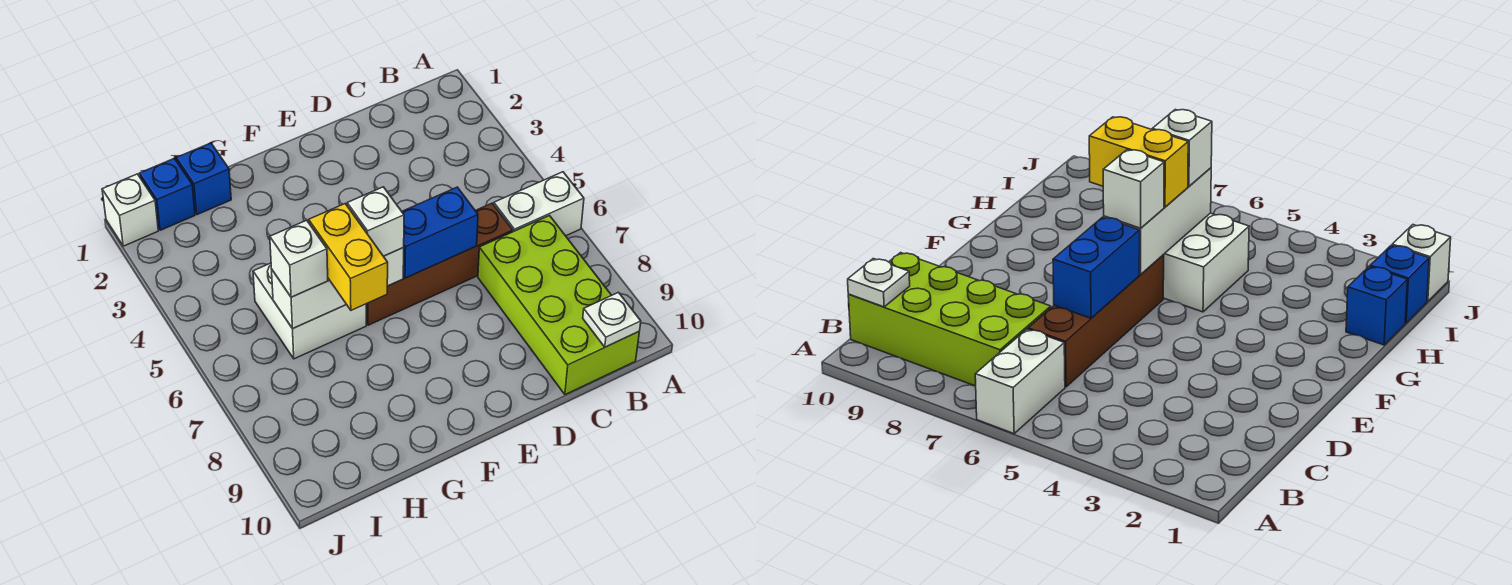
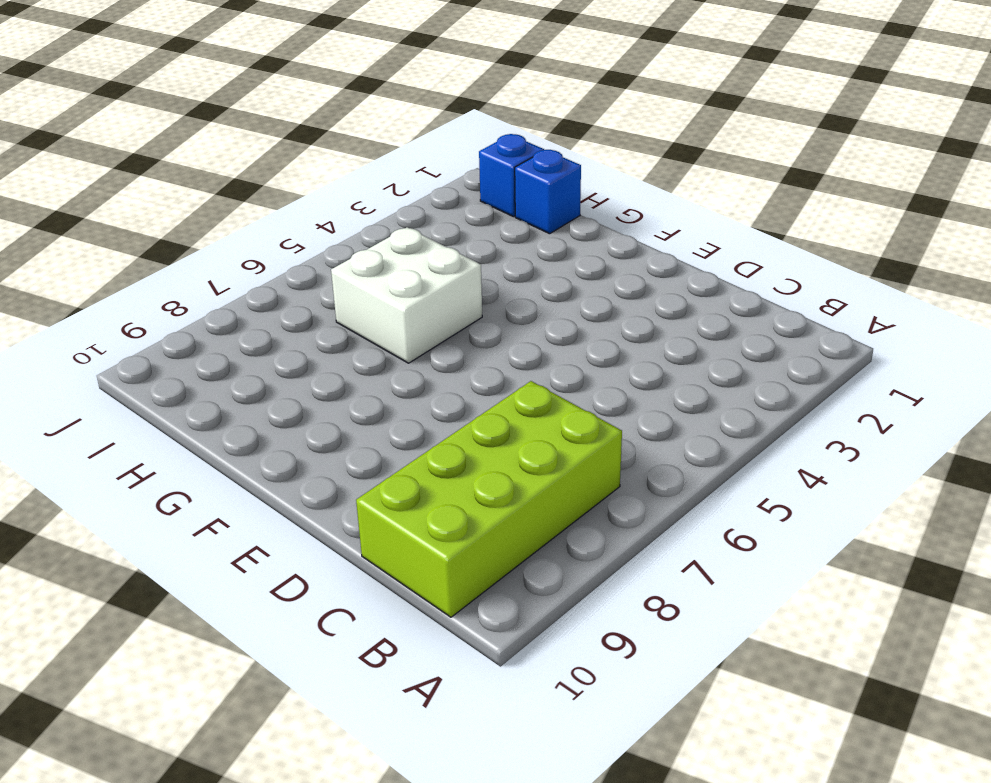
none -> white 1x2 brick [494,172,584,236]
none -> brown 1x4 brick [366,203,513,325]
none -> white 1x1 brick [102,174,158,246]

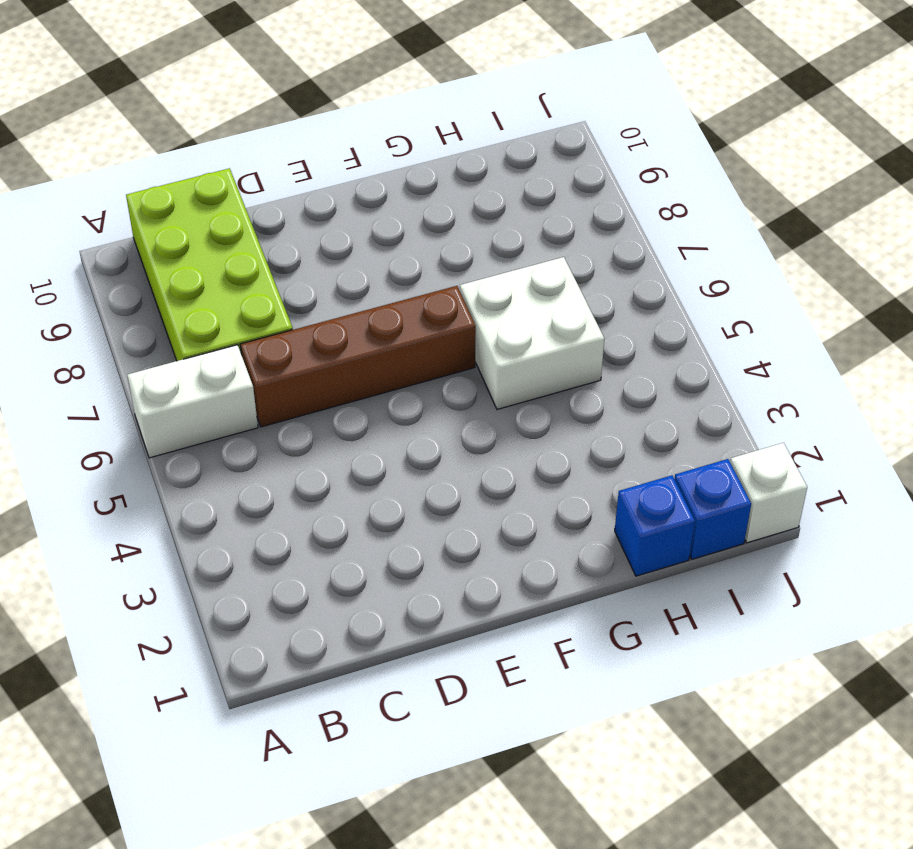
none -> white 1x1 plate [583,292,641,347]
none -> blue 1x2 brick [402,187,478,278]
none -> white 1x3 brick [272,248,404,329]

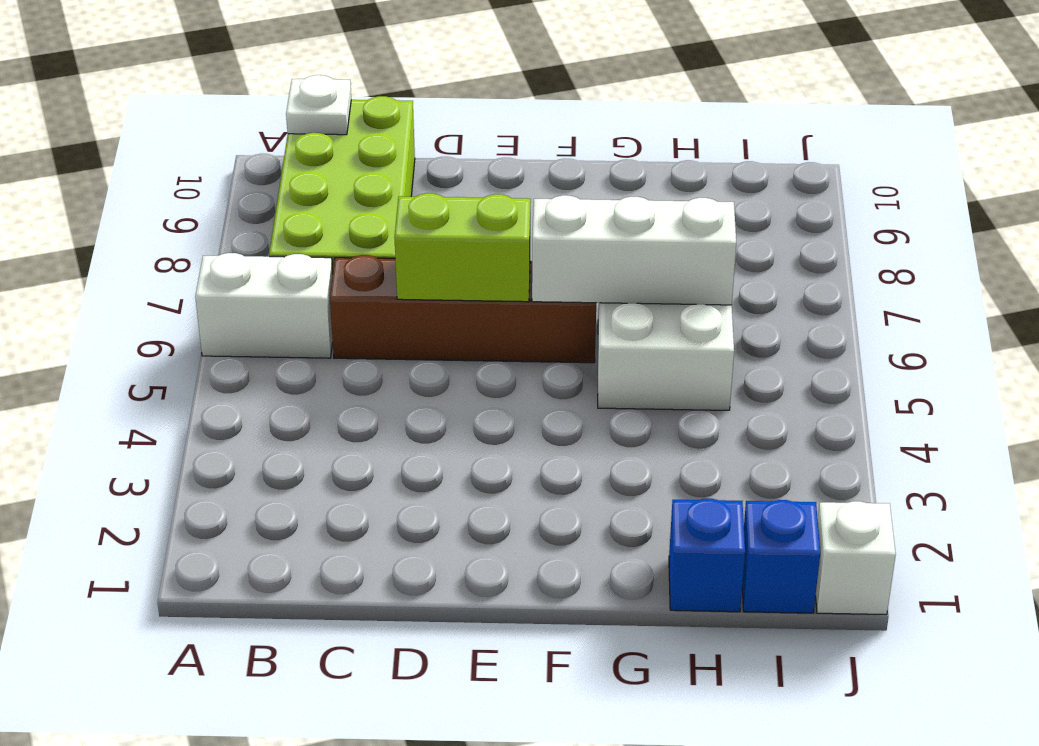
lime 1x2 brick [394,193,531,302] -> blue 1x2 brick [402,187,478,278]
none -> white 1x1 brick [347,187,404,256]
none -> yellow 1x2 brick [309,204,388,310]
none -> white 1x1 brick [270,220,328,297]

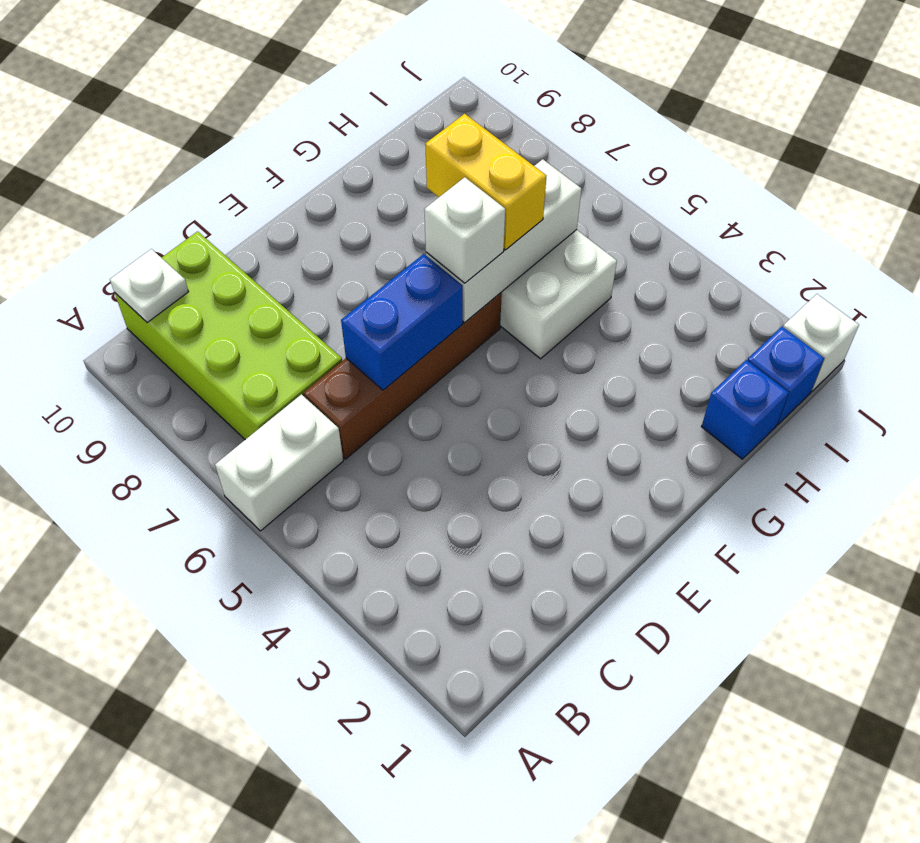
none -> white 1x1 brick [270,220,328,297]

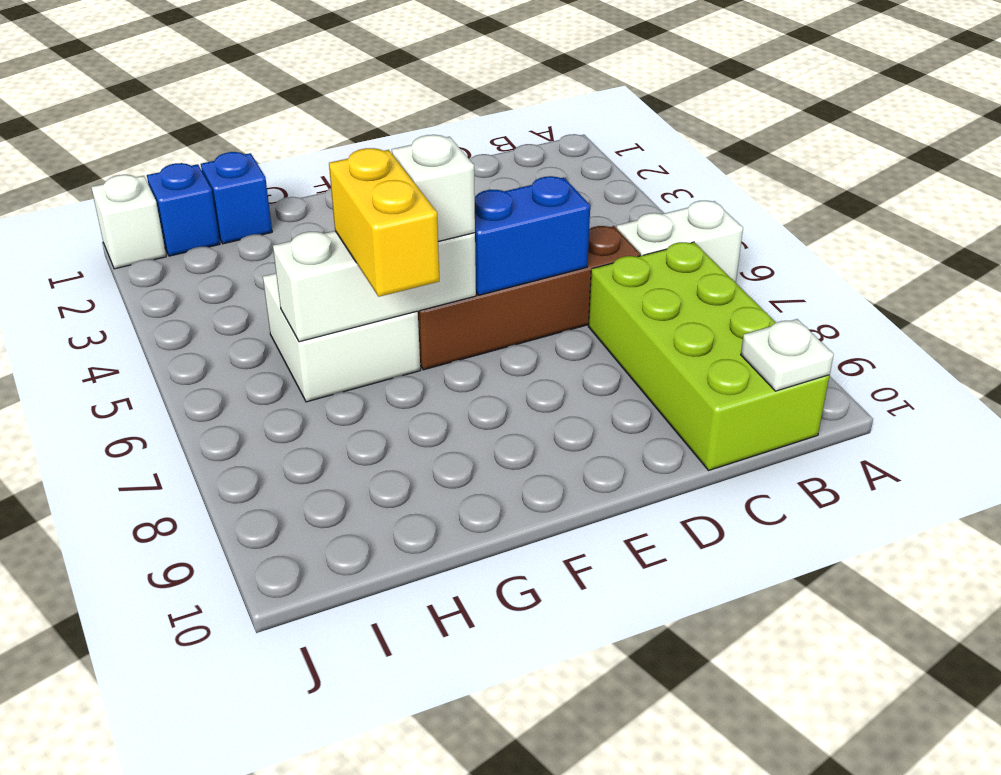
none -> white 1x1 brick [270,220,328,297]

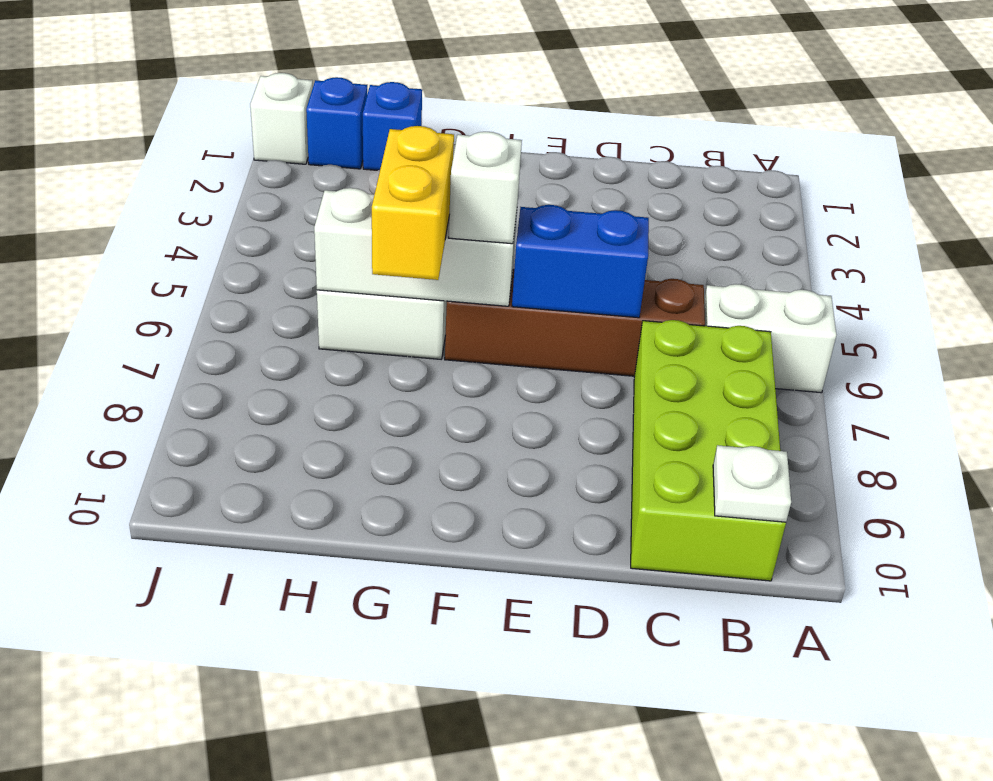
none -> white 1x1 brick [270,220,328,297]

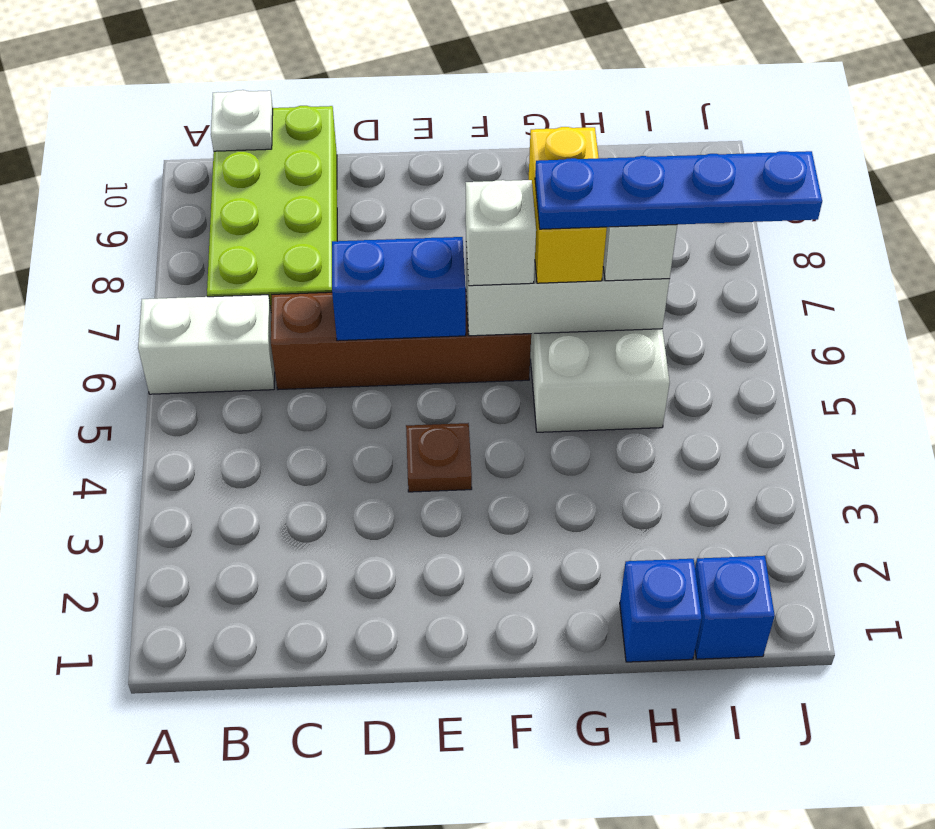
brown 1x1 plate [406,423,472,492] -> none
blue 1x4 plate [535,151,822,229] -> none
none -> white 1x1 brick [102,174,158,246]

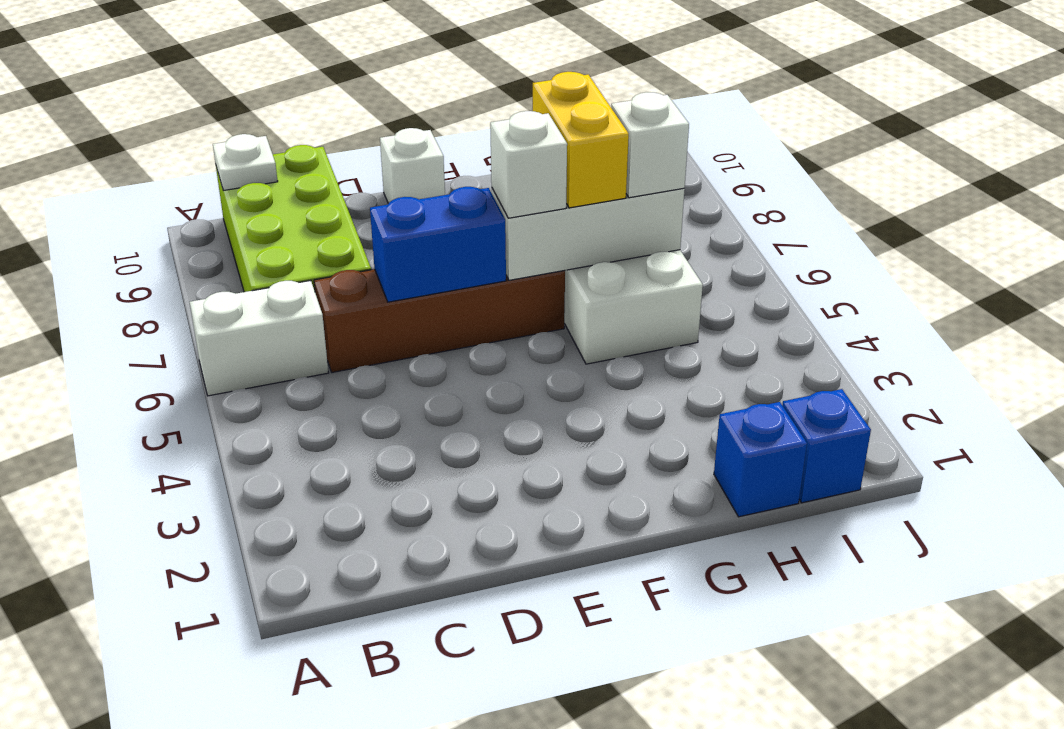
white 1x1 brick [380,128,445,203] -> white 1x1 brick moved to [102,174,158,246]

